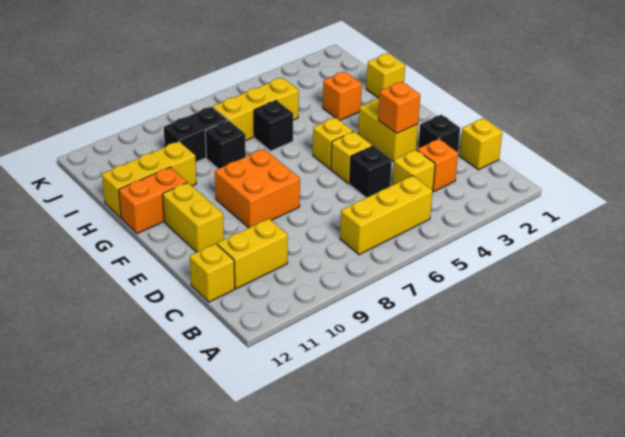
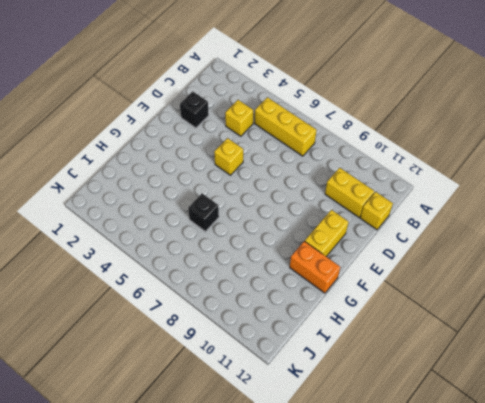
none -> yellow 1x1 brick [459,118,502,170]
none -> orange 1x1 brick [417,139,458,191]
none -> black 1x1 brick [350,146,392,198]

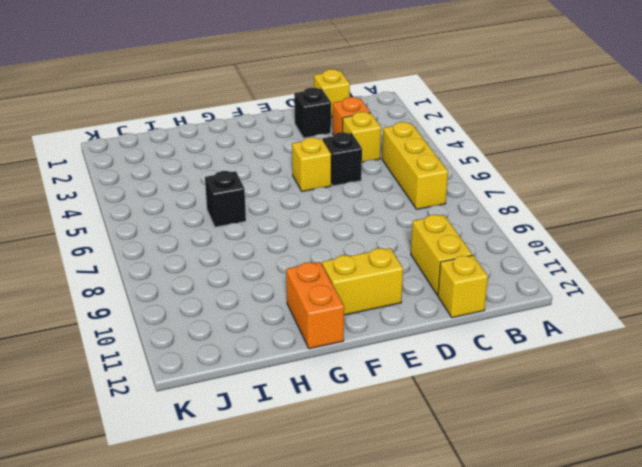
none -> yellow 1x2 brick [358,98,418,161]
none -> orange 2x2 brick [215,149,300,228]
none -> yellow 1x1 brick [313,118,353,169]

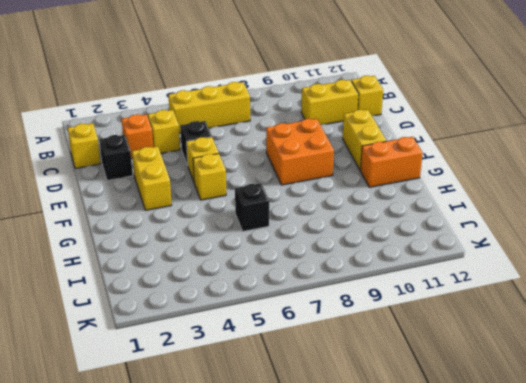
none -> yellow 1x1 brick [366,53,405,98]
none -> orange 1x1 brick [323,72,362,121]
none -> black 1x1 brick [205,120,246,169]

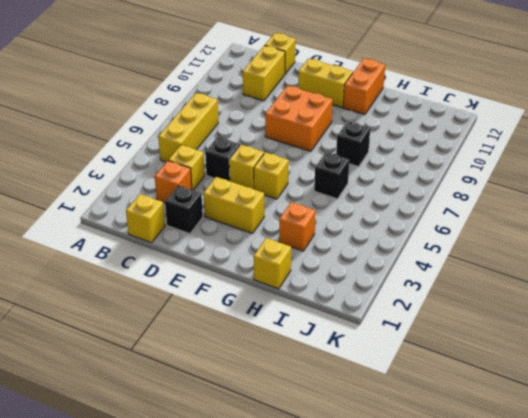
none -> yellow 1x3 brick [102,142,197,217]
none -> yellow 1x3 brick [213,78,299,141]
none -> black 1x2 brick [164,107,228,162]

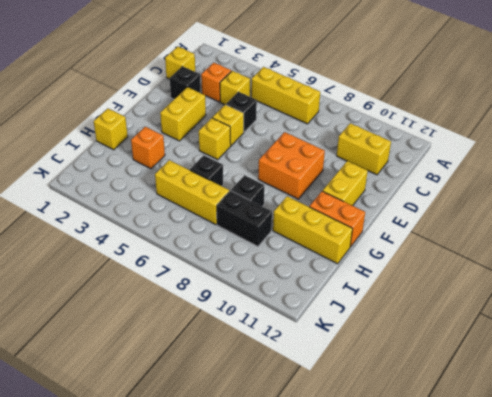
none -> yellow 1x1 brick [190,244,235,302]
none -> orange 1x1 brick [378,82,420,134]

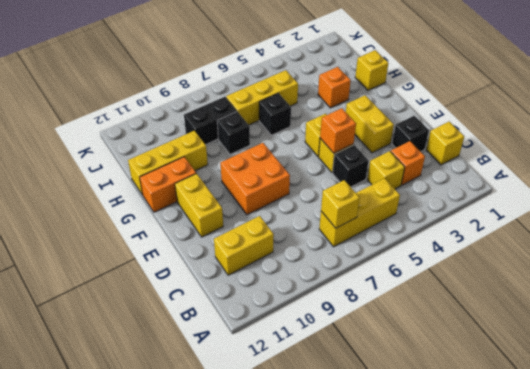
yellow 1x1 brick [321,180,360,228] -> yellow 1x1 brick moved to [190,244,235,302]
orange 1x1 brick [320,108,356,153] -> orange 1x1 brick moved to [378,82,420,134]

